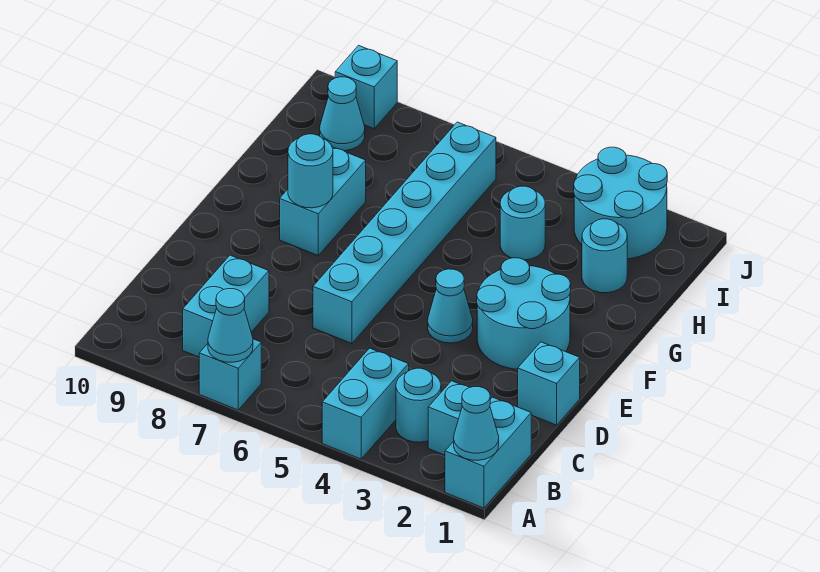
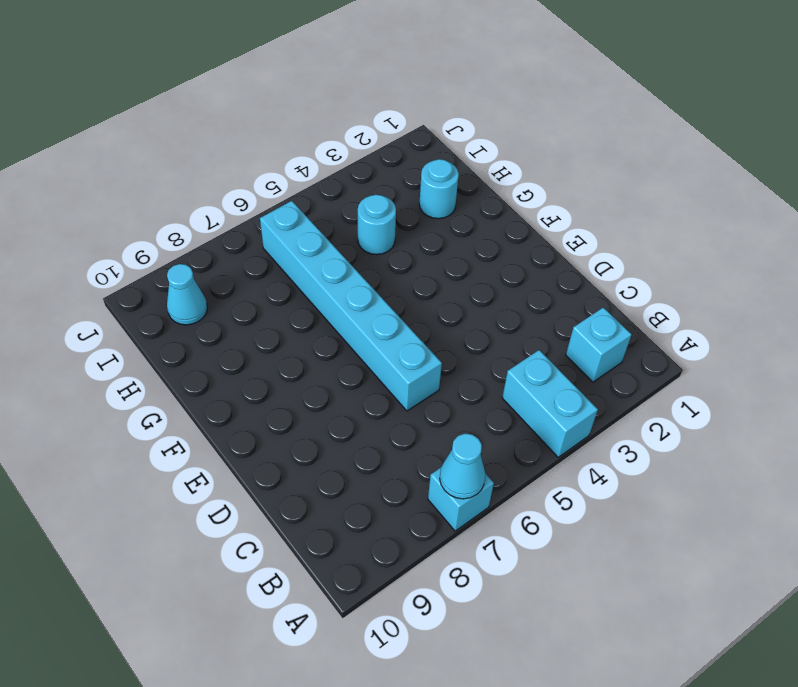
none -> cyan 1x2 brick [445,397,531,508]
none -> cyan 1x1 round brick [396,368,441,442]
none -> cyan 1x2 brick [183,255,269,357]

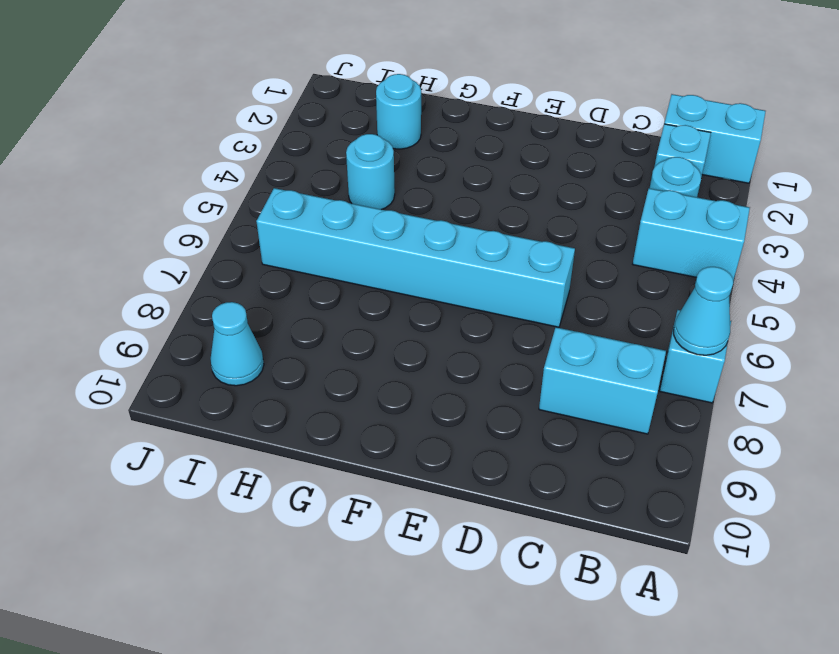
none -> cyan 1x1 brick [518,342,580,425]
none -> cyan 2x2 round brick [477,258,571,369]
none -> cyan 1x1 cone [428,269,473,343]

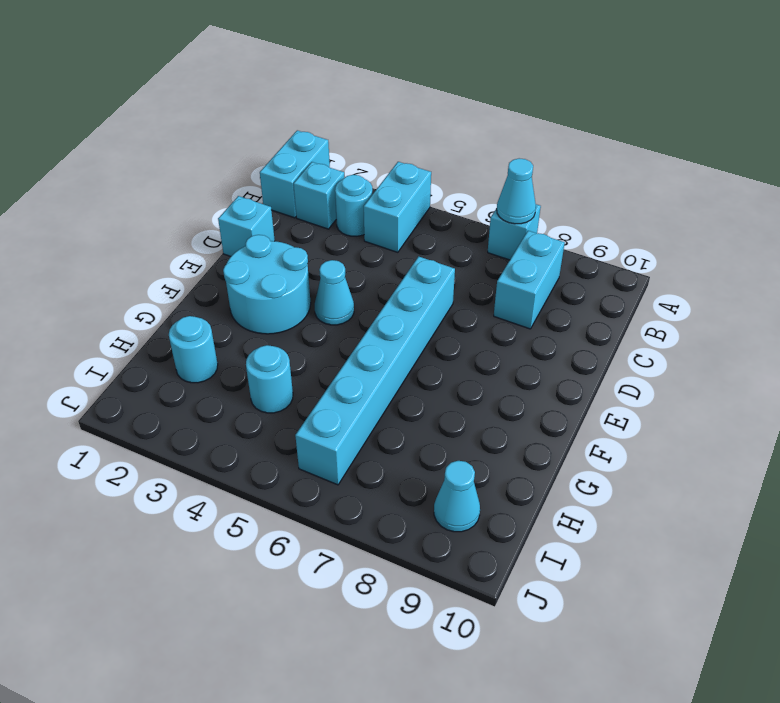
none -> cyan 1x2 brick [280,147,366,255]
none -> cyan 2x2 round brick [574,147,667,259]
none -> cyan 1x1 brick [335,45,397,129]

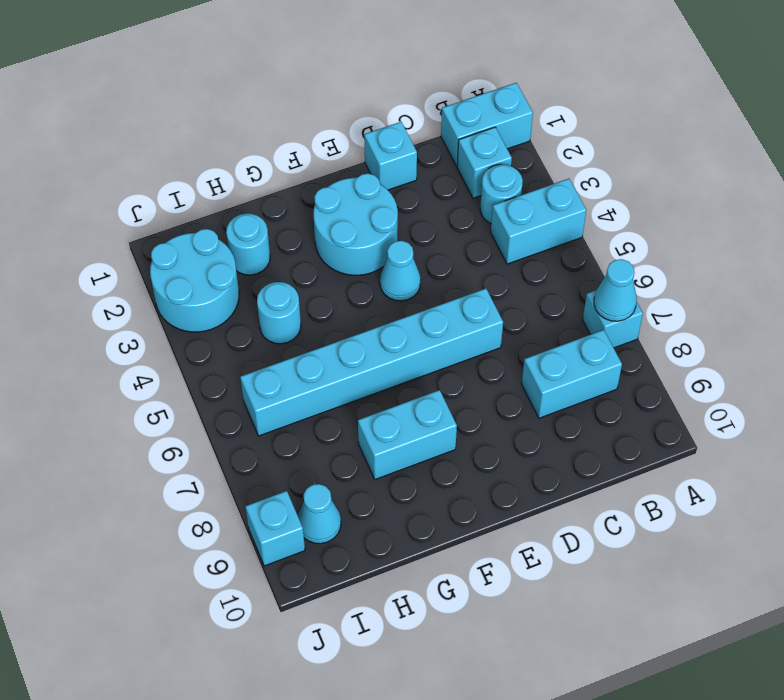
none -> cyan 1x1 cone [454,387,499,460]
none -> cyan 1x1 round brick [288,134,333,208]

